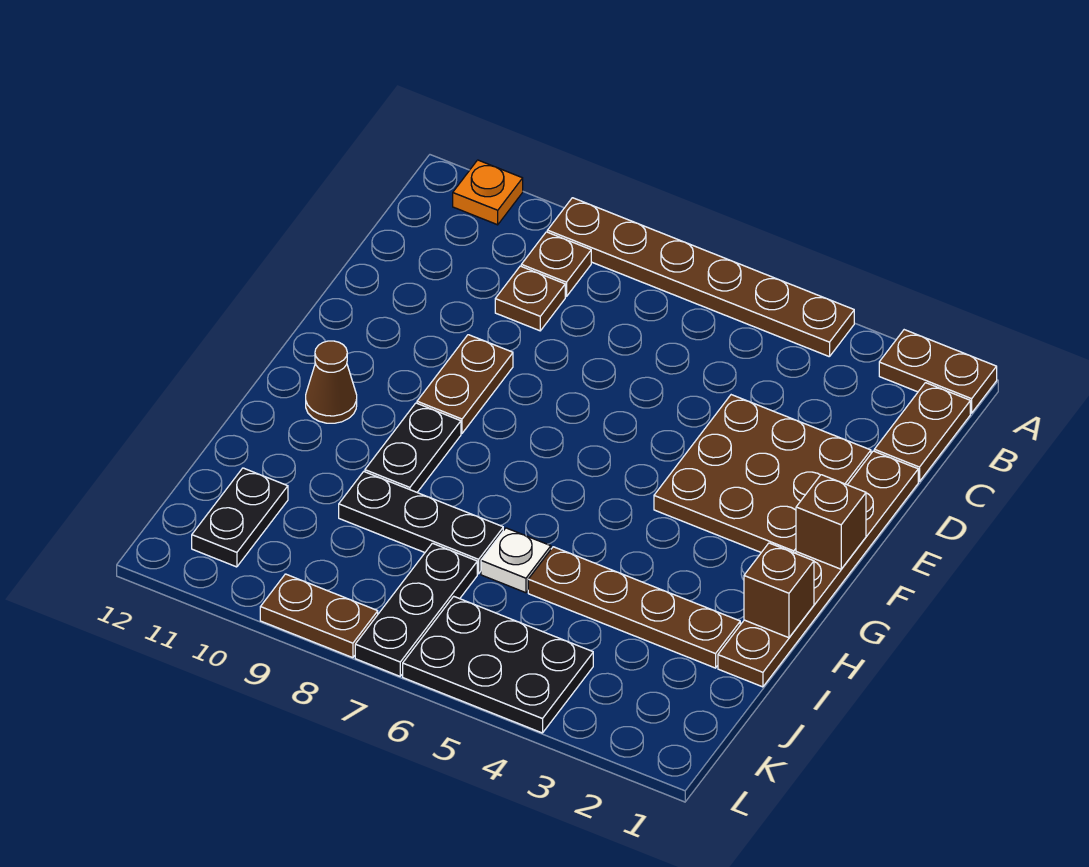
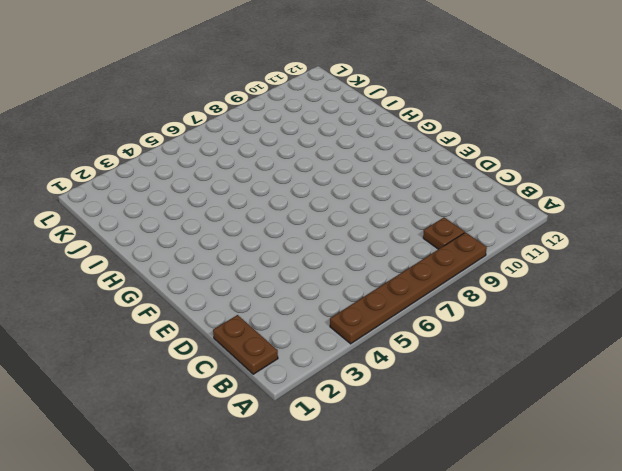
none -> brown 1x2 plate [879,330,997,413]
none -> orange 1x1 plate [453,160,523,225]
none -> brown 1x1 plate [495,266,565,331]

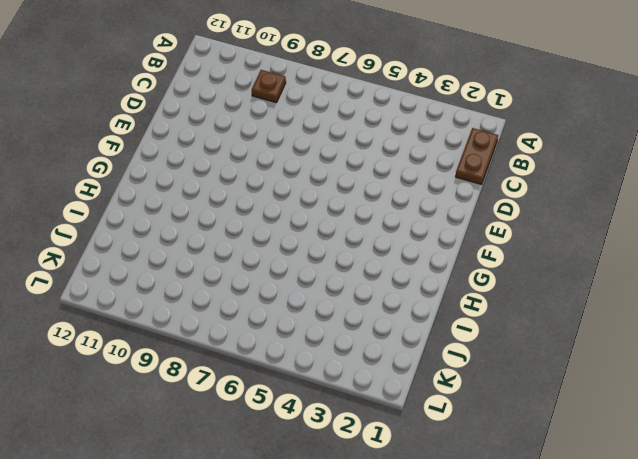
none -> brown 1x2 plate [879,330,997,413]
none -> brown 1x6 plate [547,198,854,357]
none -> orange 1x1 plate [453,160,523,225]

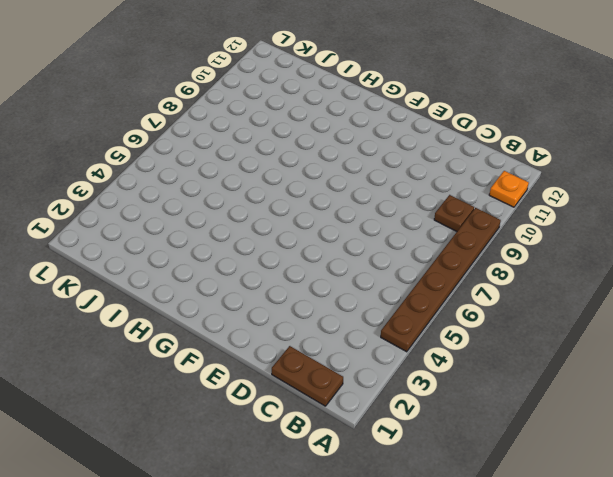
none -> brown 1x2 plate [879,330,997,413]
none -> brown 1x1 plate [495,266,565,331]
none -> brown 1x6 plate [718,451,918,687]

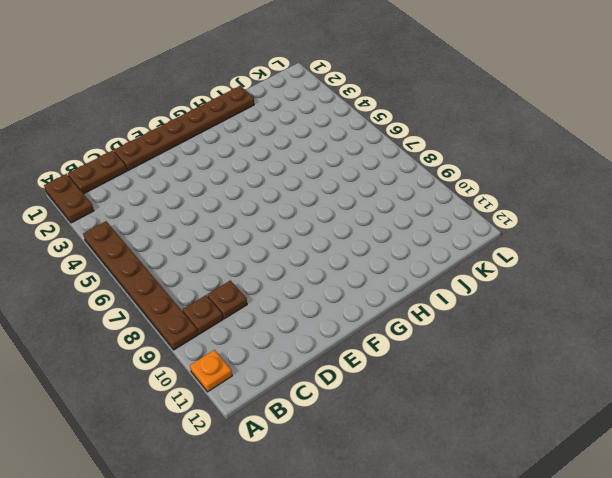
none -> brown 3x3 plate [654,395,871,553]
none -> brown 1x2 plate [417,335,513,433]
none -> black 1x2 plate [365,403,461,492]

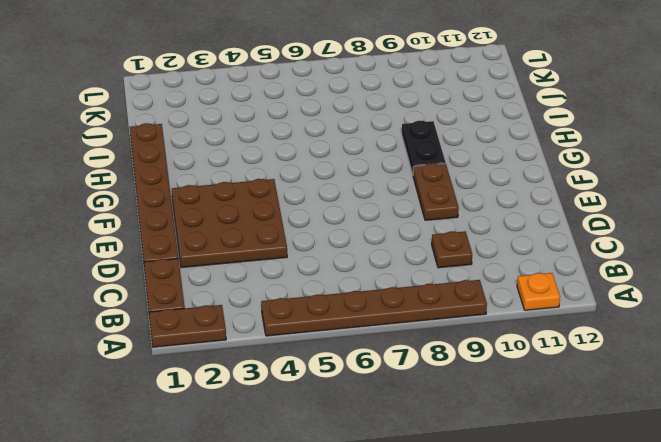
none -> brown 1x1 plate [521,232,591,297]
none -> brown 1x1 cone [306,341,357,423]
none -> brown 1x4 plate [528,547,740,668]

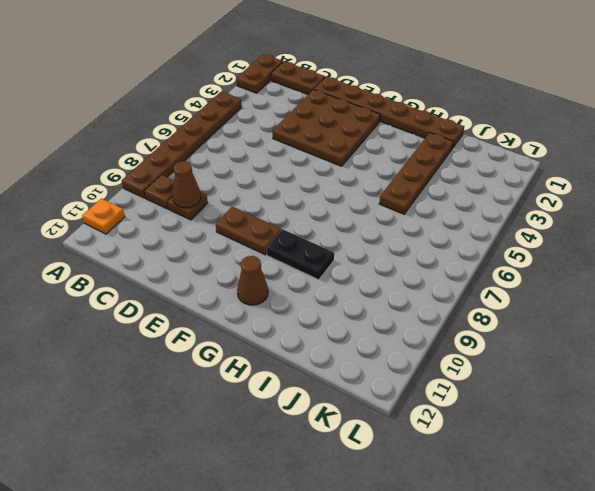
brown 1x1 cone [172,161,201,208] -> none
none -> white 1x1 plate [481,528,551,593]
none -> black 1x3 plate [339,472,503,574]
none -> black 1x3 plate [355,543,477,676]

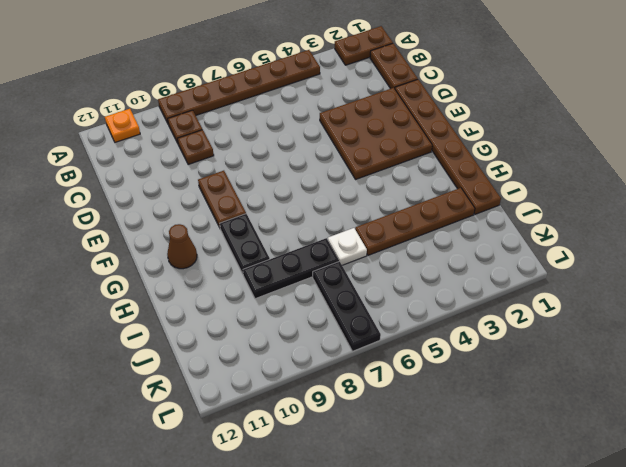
none -> black 1x2 plate [192,468,288,567]
none -> black 2x3 plate [403,596,593,733]
none -> brown 1x2 plate [260,574,378,658]

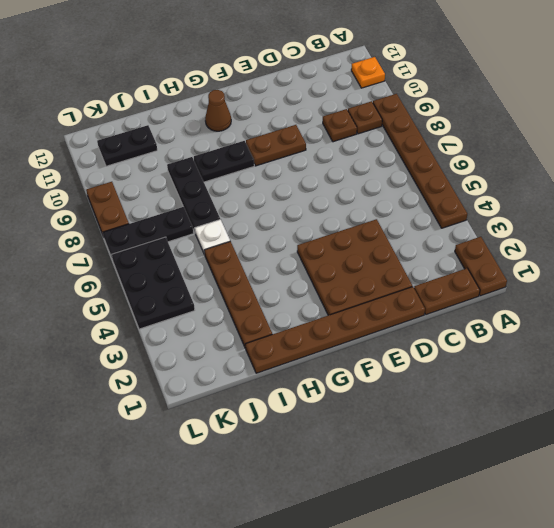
none -> brown 1x1 brick [796,475,866,569]
none -> brown 1x1 brick [744,543,814,638]

